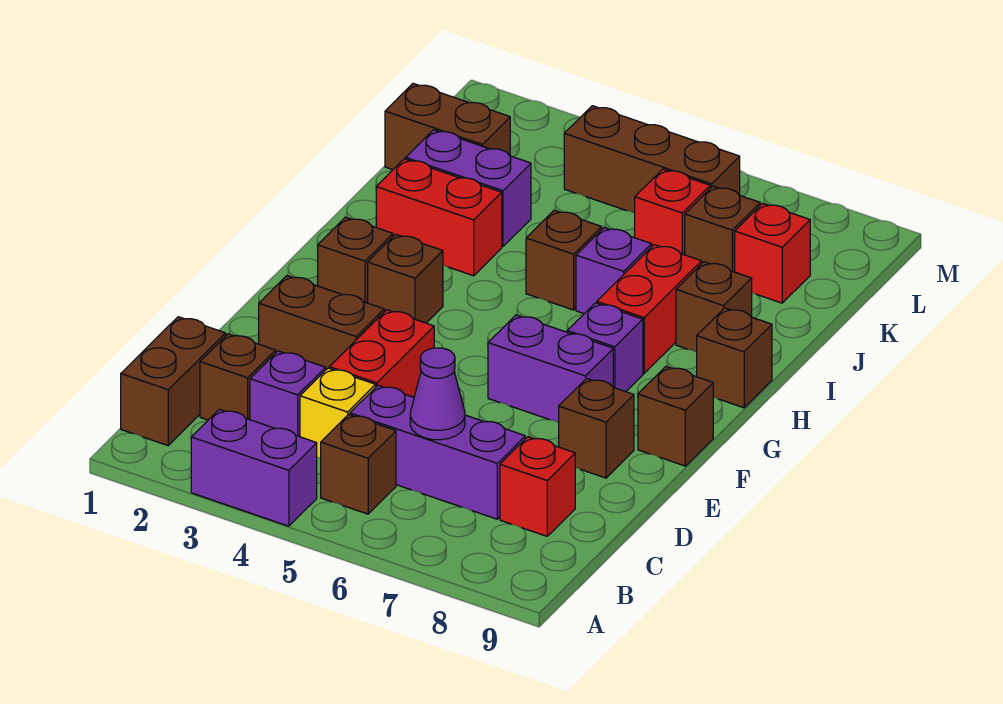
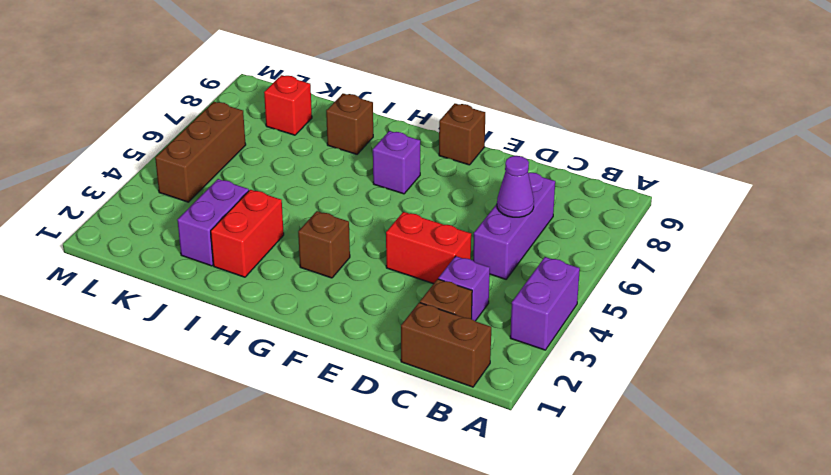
none -> brown 1x1 brick [321,414,396,514]
none -> yellow 1x1 brick [300,368,376,459]
none -> red 1x1 brick [500,437,575,536]

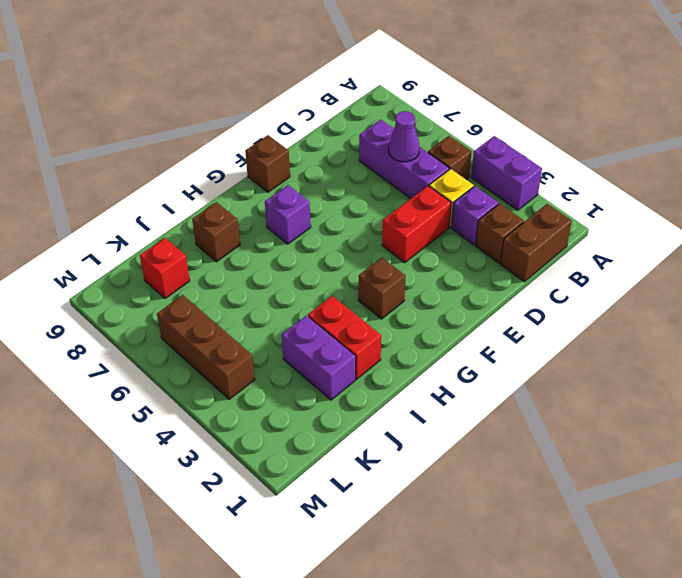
none -> red 1x1 brick [500,437,575,536]
none -> brown 1x2 brick [259,276,384,370]
none -> brown 1x1 brick [559,378,634,478]

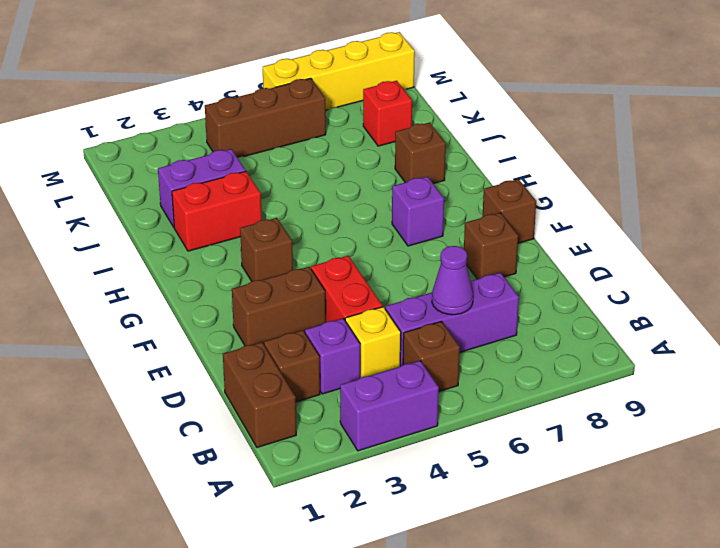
yellow 1x4 brick [263,32,415,110] -> none
none -> red 1x1 brick [500,437,575,536]
none -> purple 1x2 brick [488,315,613,423]
none -> brown 1x1 brick [318,217,393,303]

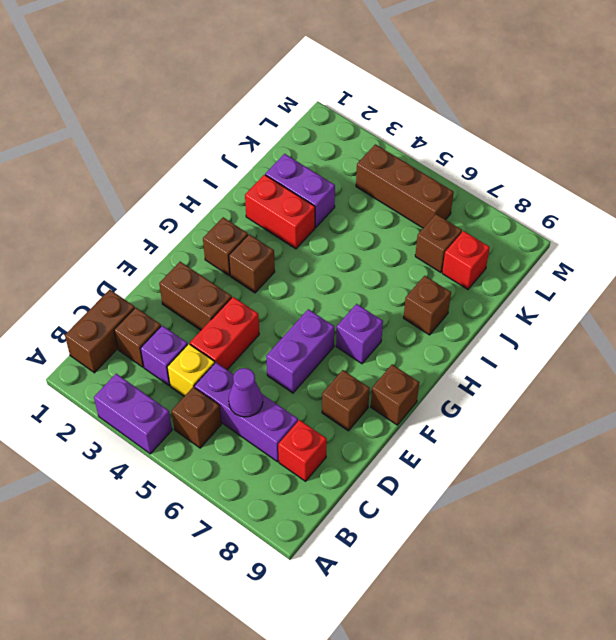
purple 1x2 brick [266,309,334,393] -> purple 1x2 brick turned to [488,315,613,423]
none -> red 1x2 brick [597,245,702,373]
none -> brown 1x1 brick [697,308,772,408]
none -> brown 1x1 brick [526,210,602,310]

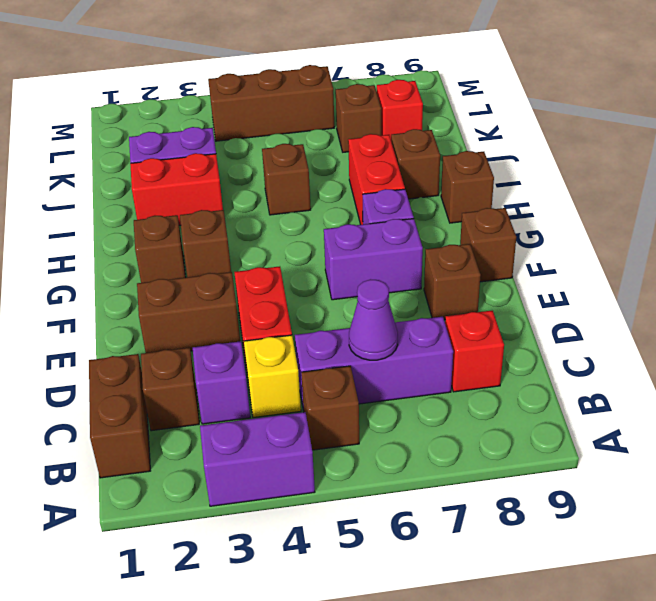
none -> purple 1x1 brick [576,227,652,314]
none -> brown 1x2 brick [385,84,510,170]
none -> red 1x1 brick [635,169,710,255]

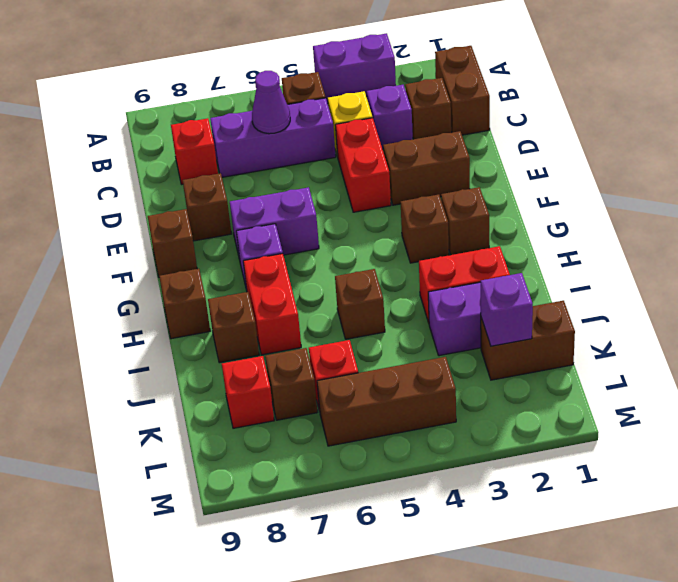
purple 1x1 brick [481,273,533,346] -> purple 1x1 brick moved to [576,227,652,314]

